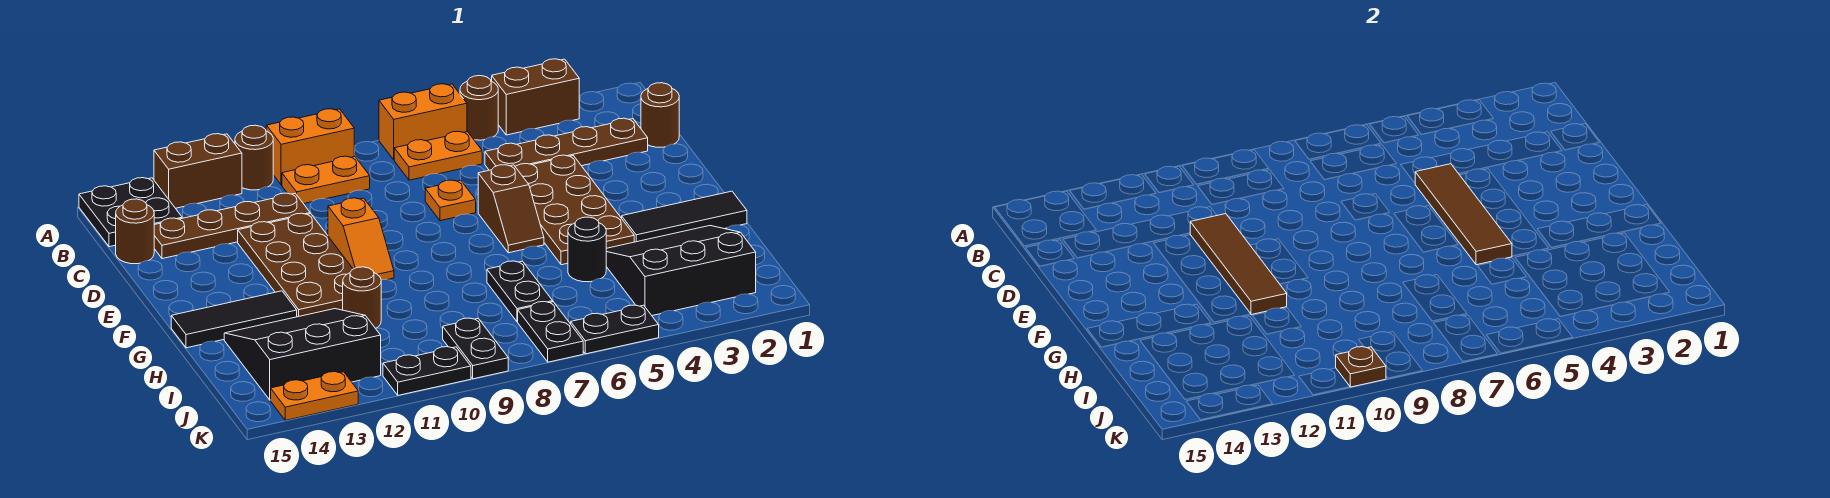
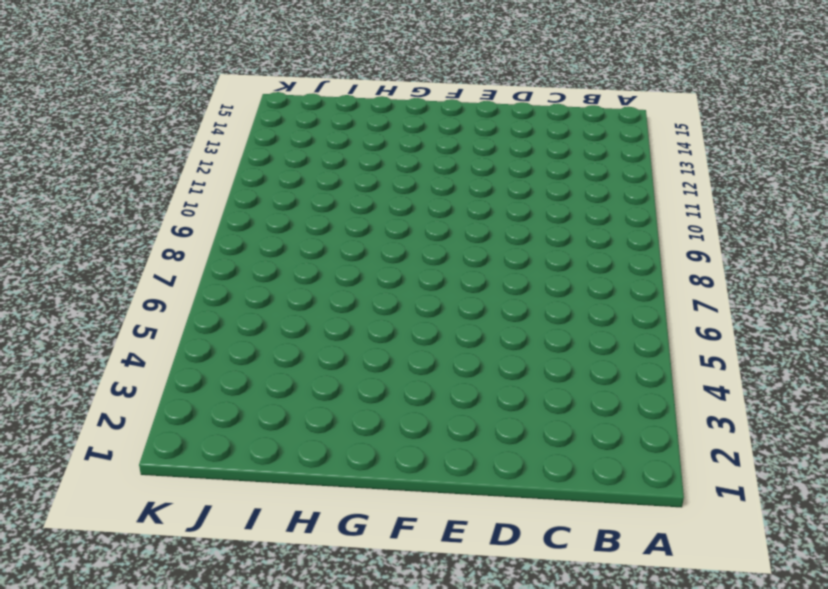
none -> brown 1x2 brick [492,59,579,135]
none -> brown 1x1 round brick [460,76,498,140]
none -> orange 1x2 brick [379,84,467,160]
none -> orange 1x2 brick [266,109,354,185]

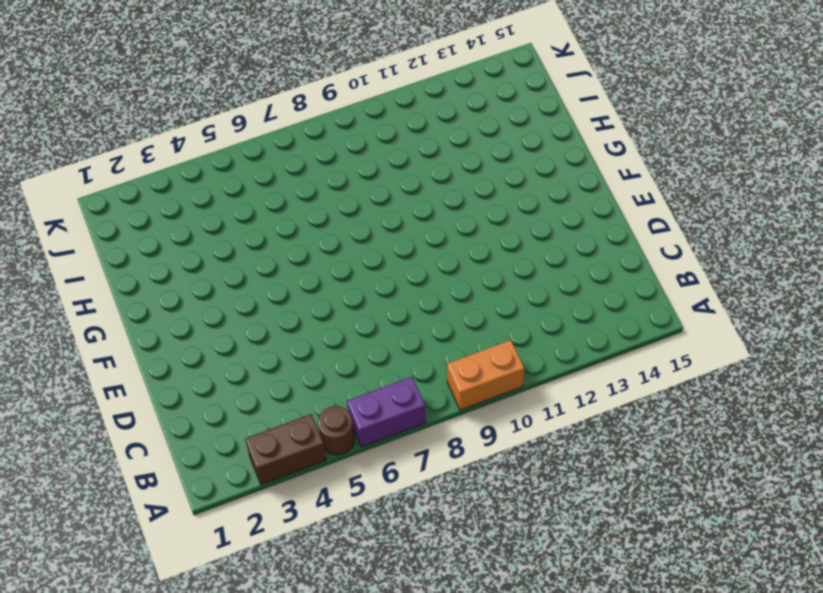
purple 1x2 brick [347,377,426,447] -> orange 1x2 brick [379,84,467,160]
none -> brown 1x1 round brick [235,125,273,190]
none -> brown 1x2 brick [154,134,242,208]
none -> black 2x2 plate [79,178,182,247]
none -> orange 1x2 plate [394,131,482,180]

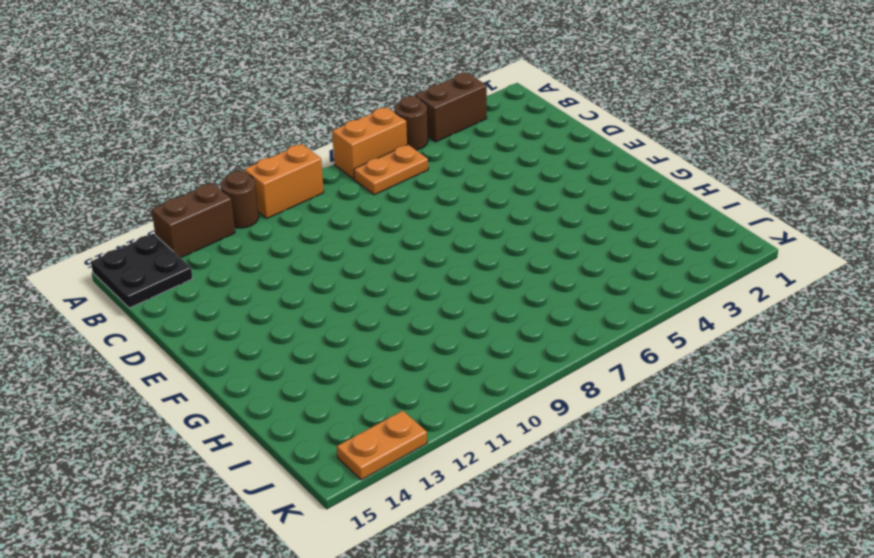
none -> orange 1x2 plate [282,156,370,204]
none -> brown 1x1 round brick [641,83,679,147]
none -> brown 1x4 plate [485,118,648,170]
none -> brown 1x4 plate [154,193,310,259]

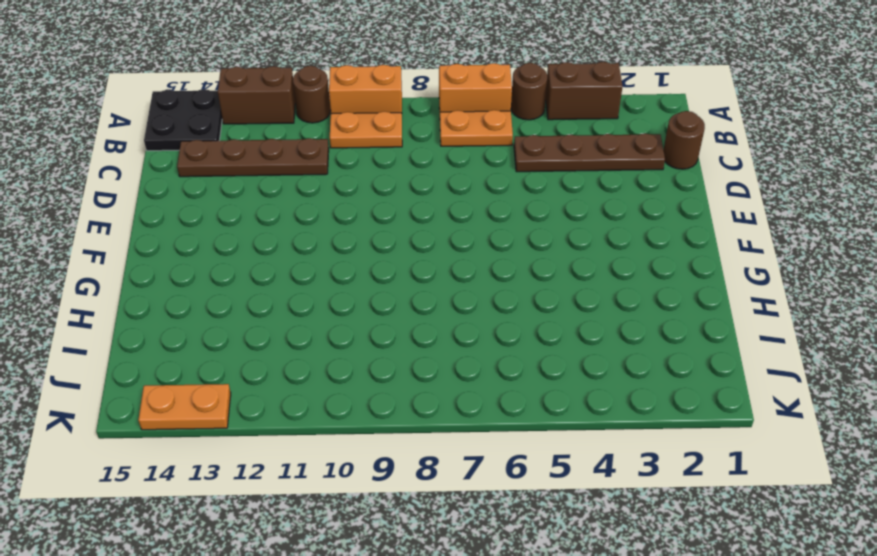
none -> brown 1x1 round brick [116,199,154,264]
none -> brown 2x4 plate [515,155,634,265]
none -> orange 1x1 plate [425,180,476,221]
none -> brown 2x4 plate [238,213,353,317]

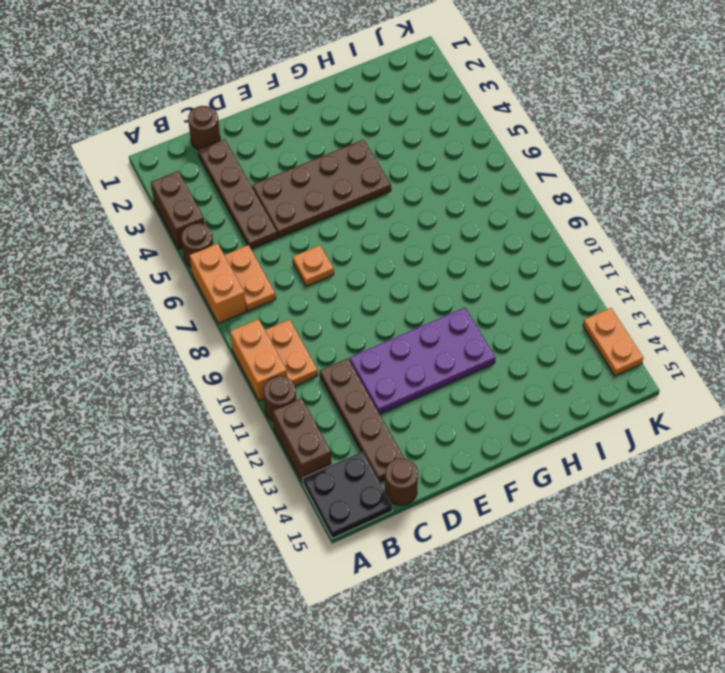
purple 2x4 plate [350,308,495,414] -> brown 2x4 plate [238,213,353,317]
none -> brown 1x2 slope [478,165,544,253]
none -> orange 1x2 slope [328,198,394,280]
none -> black 1x3 tile [622,191,747,242]
none -> black 1x3 tile [171,291,297,348]

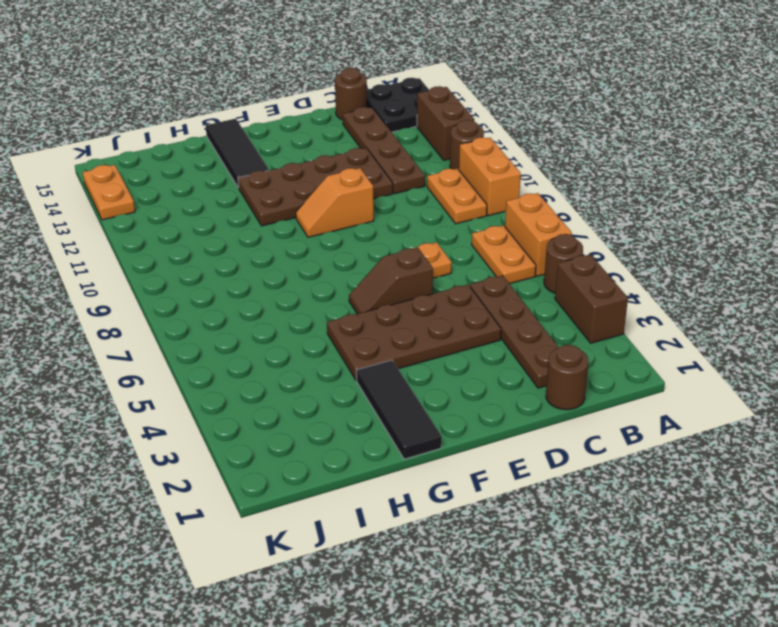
none -> black 3x3 slope [606,226,756,315]
none -> black 1x1 round brick [568,217,606,282]
none -> black 1x2 plate [487,261,553,322]
none -> brown 1x1 round brick [343,267,381,328]

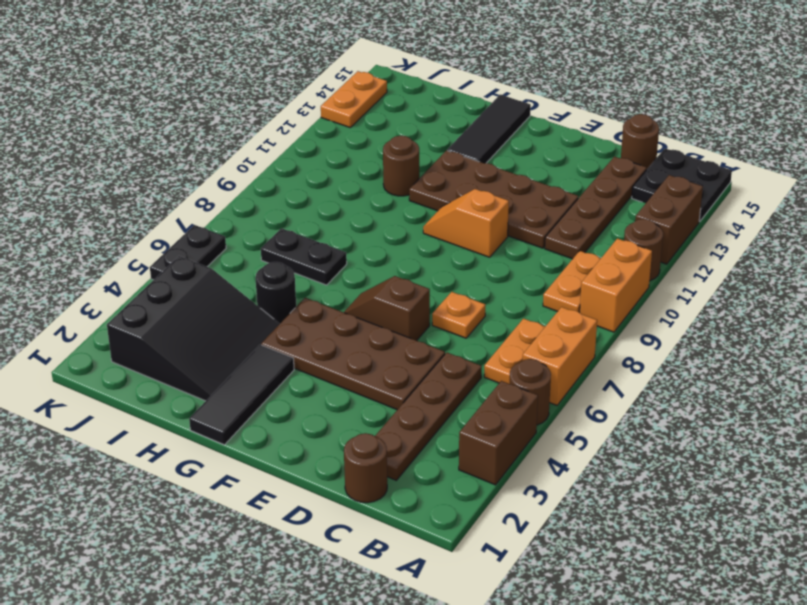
none -> black 3x3 slope [224,309,381,400]
none -> black 1x2 plate [518,302,583,362]
none -> black 1x2 plate [443,318,508,379]
none -> black 1x2 plate [383,347,471,395]

